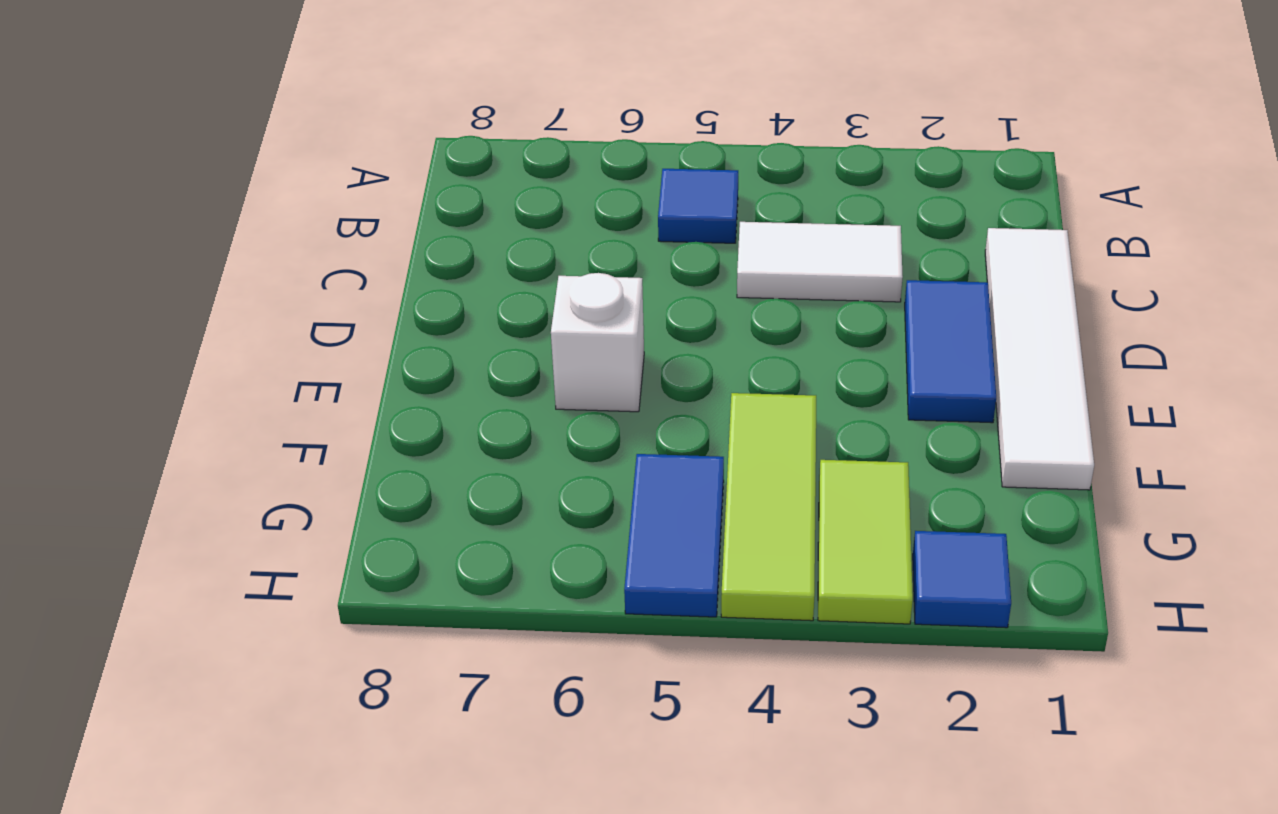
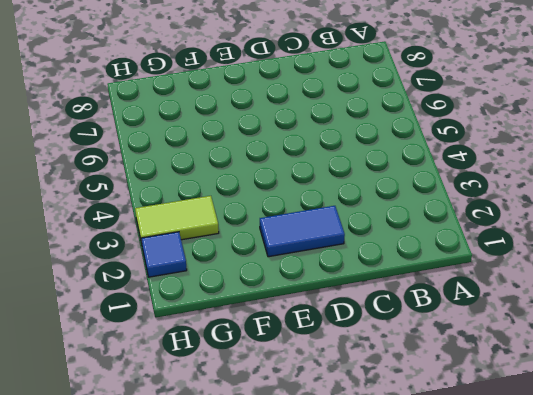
none -> blue 1x1 tile [658,169,738,243]
none -> white 1x4 tile [985,228,1094,490]

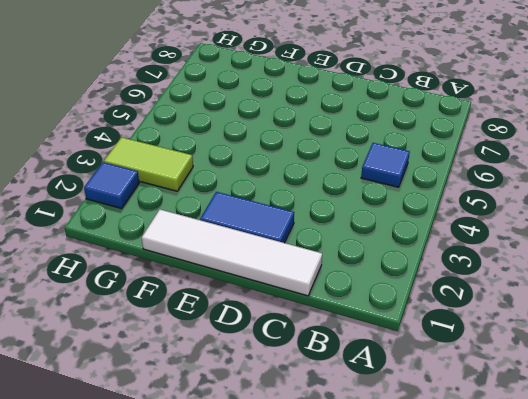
none -> white 1x2 tile [737,222,903,302]
none -> white 1x1 brick [551,273,644,412]

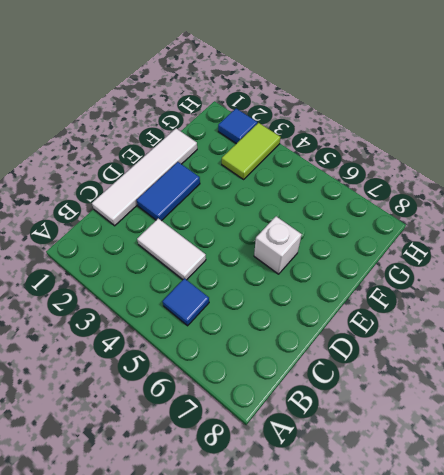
none -> lime 1x3 tile [721,393,816,621]
none -> blue 1x2 tile [624,454,724,617]

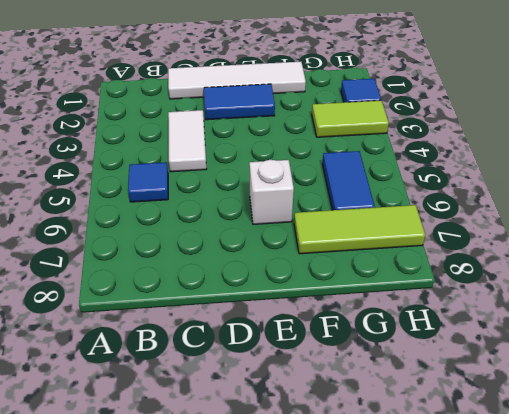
lime 1x3 tile [294,205,425,254] -> lime 1x3 tile moved to [721,393,816,621]
blue 1x2 tile [322,151,375,210] -> blue 1x2 tile turned to [624,454,724,617]

